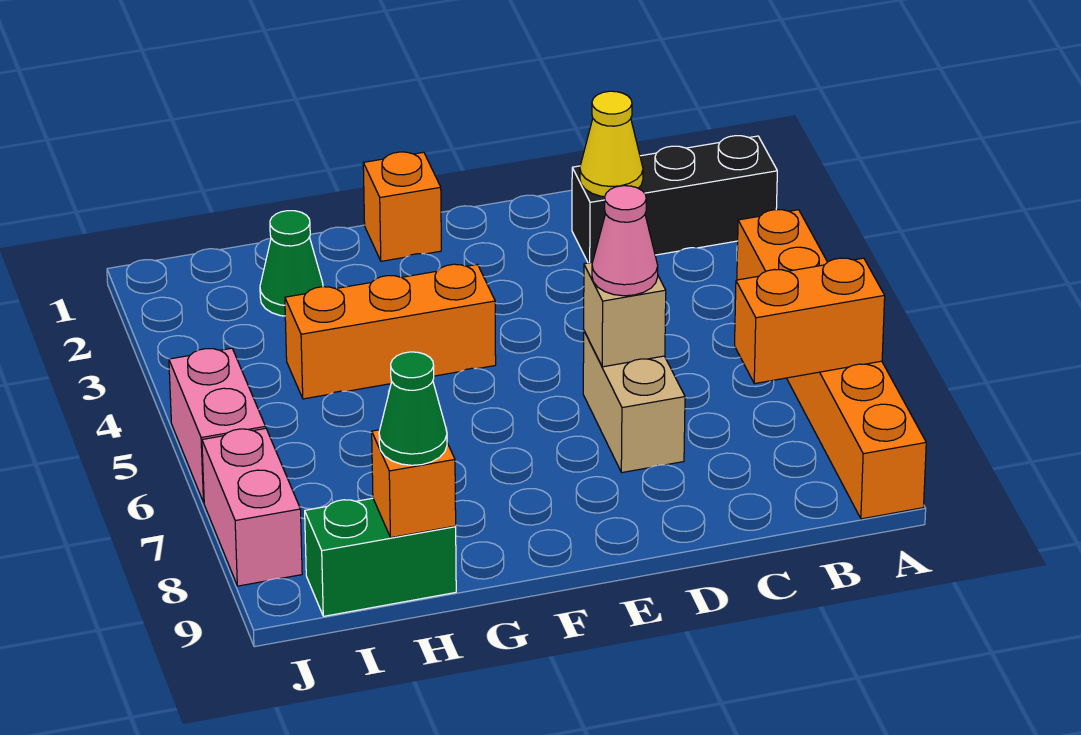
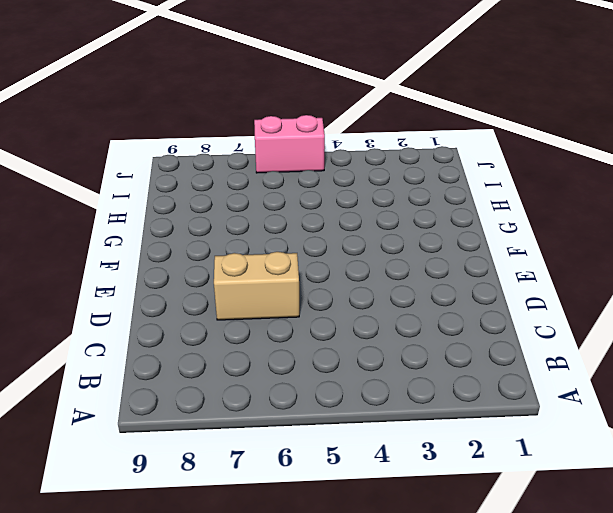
none -> black 1x3 brick [572,136,777,263]
none -> orange 1x6 brick [737,210,926,519]
none -> orange 1x1 brick [363,152,441,261]

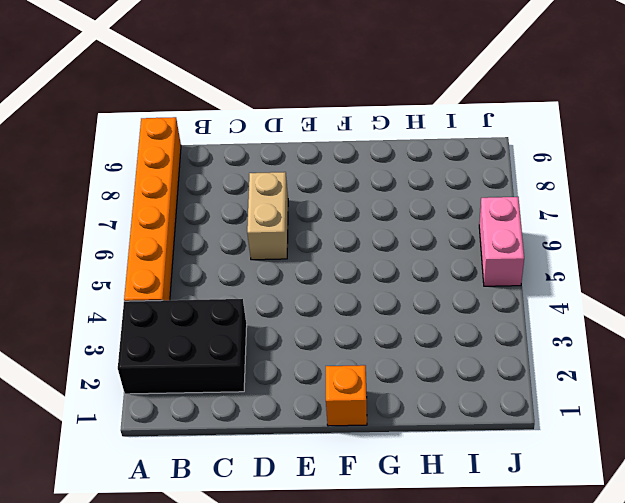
black 2x3 brick [118,299,247,394] -> black 1x3 brick [572,136,777,263]
none -> orange 1x3 brick [285,264,496,399]
none -> green 1x1 cone [260,211,323,316]
none -> green 1x2 brick [305,498,456,616]

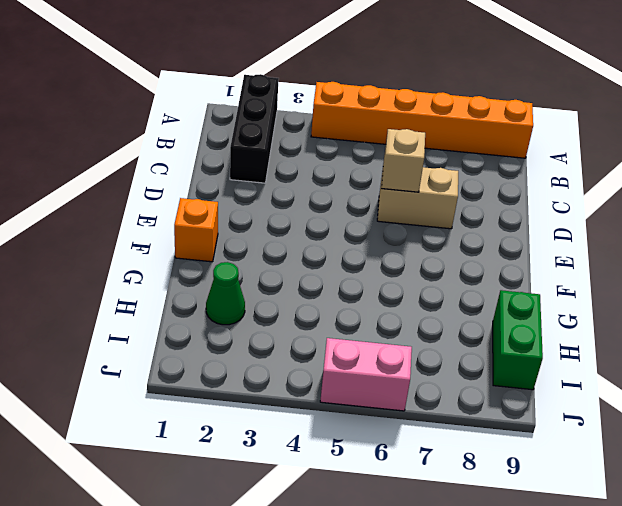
none -> orange 1x3 brick [285,264,496,399]
none -> pink 1x2 brick [202,428,302,586]
none -> orange 1x2 brick [735,258,885,384]

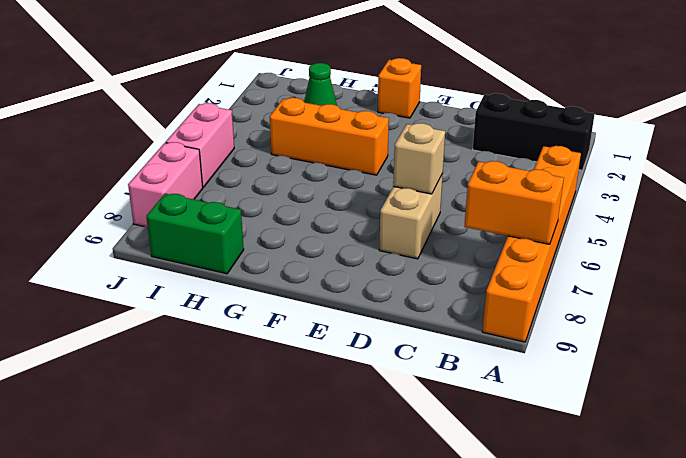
none -> yellow 1x1 cone [580,91,643,197]
none -> orange 1x1 brick [372,430,456,538]
none -> pink 1x1 cone [592,186,658,296]

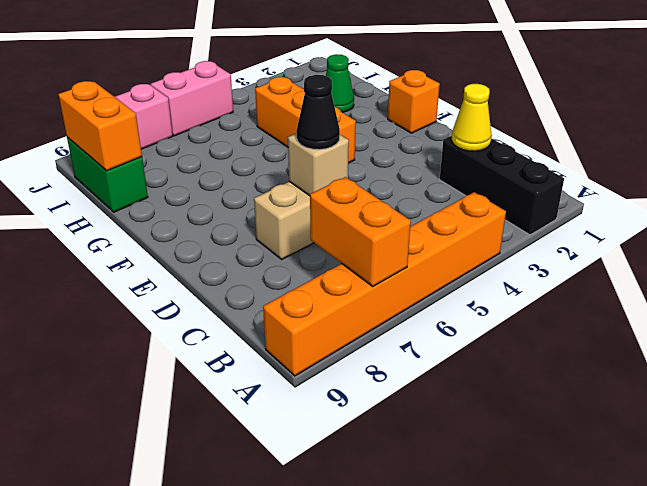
black 1x1 cone [296,75,340,150] -> pink 1x1 cone [592,186,658,296]
orange 1x2 brick [58,81,142,171] -> orange 1x1 brick [372,430,456,538]
none -> green 1x1 cone [379,352,447,465]

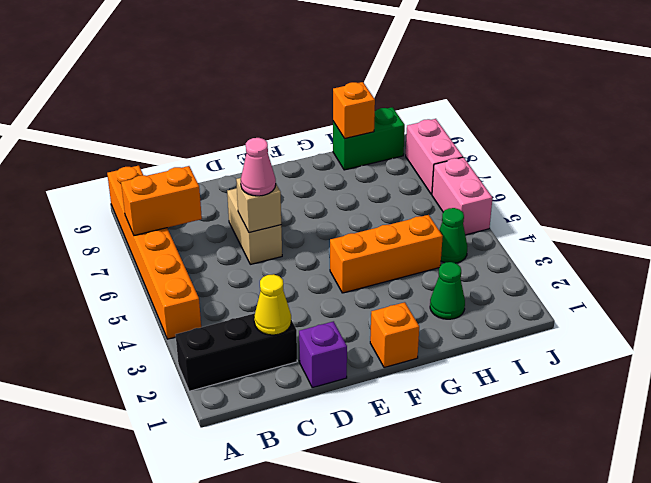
purple 1x1 brick [299,321,347,388] -> none
green 1x1 cone [439,208,467,263] -> green 1x1 cone moved to [379,352,447,465]

